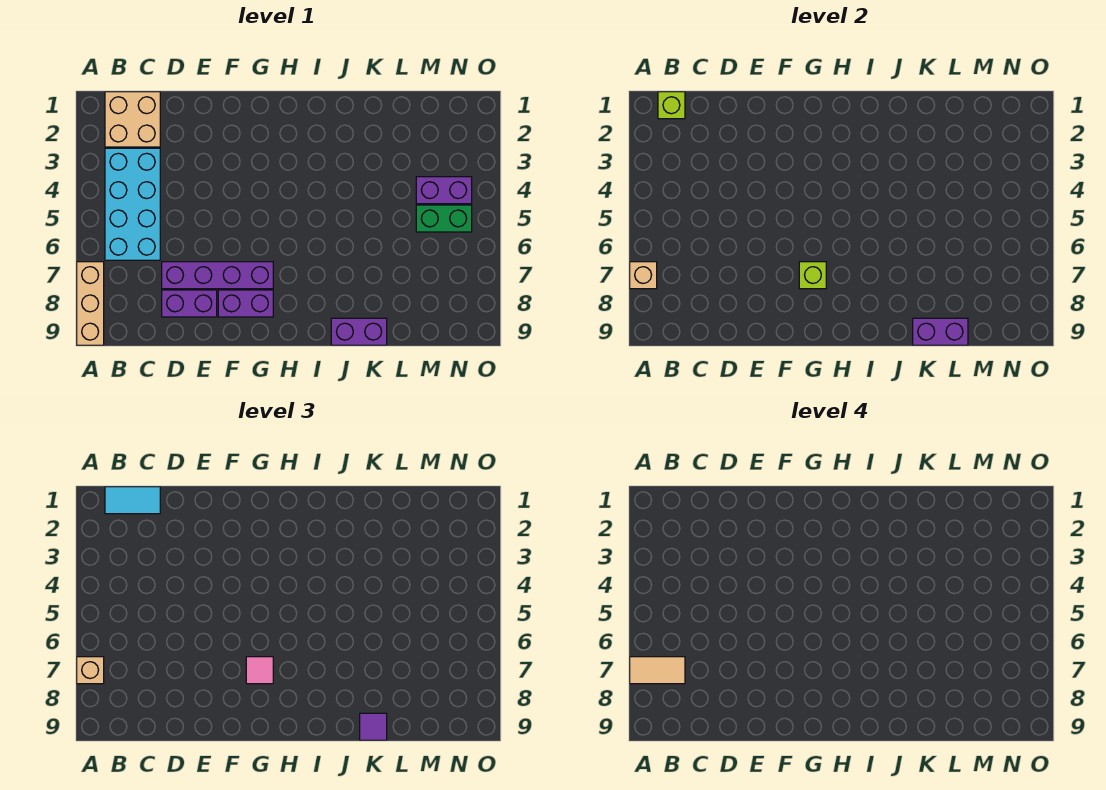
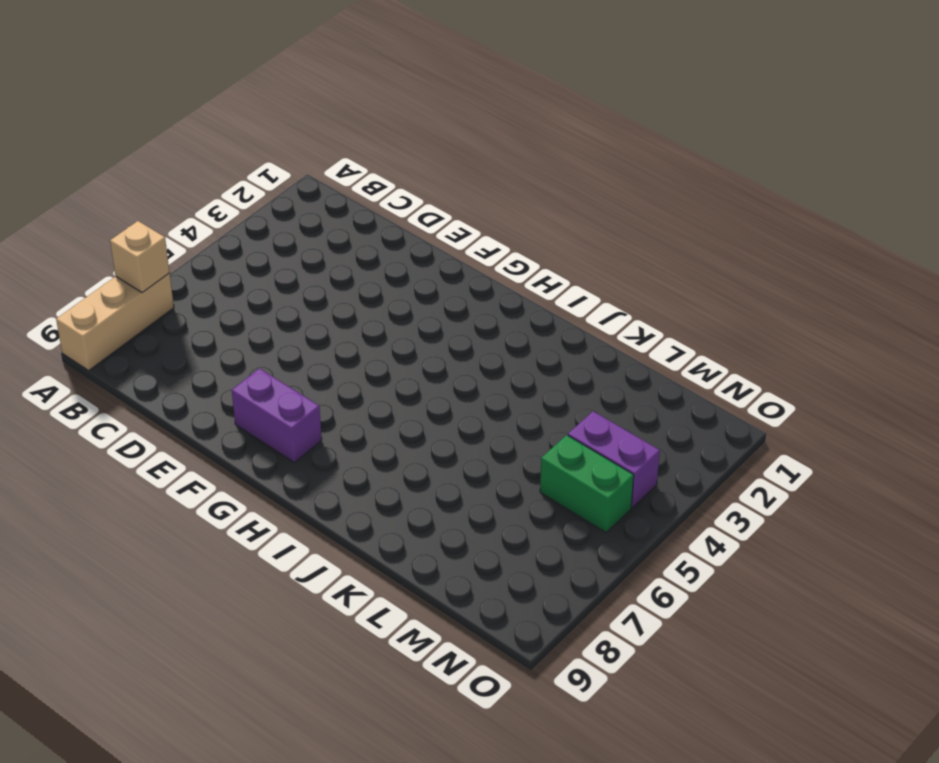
none -> tan 2x2 brick [105,92,160,147]
none -> cyan 2x4 brick [105,148,160,260]
none -> purple 1x4 brick [162,262,273,289]

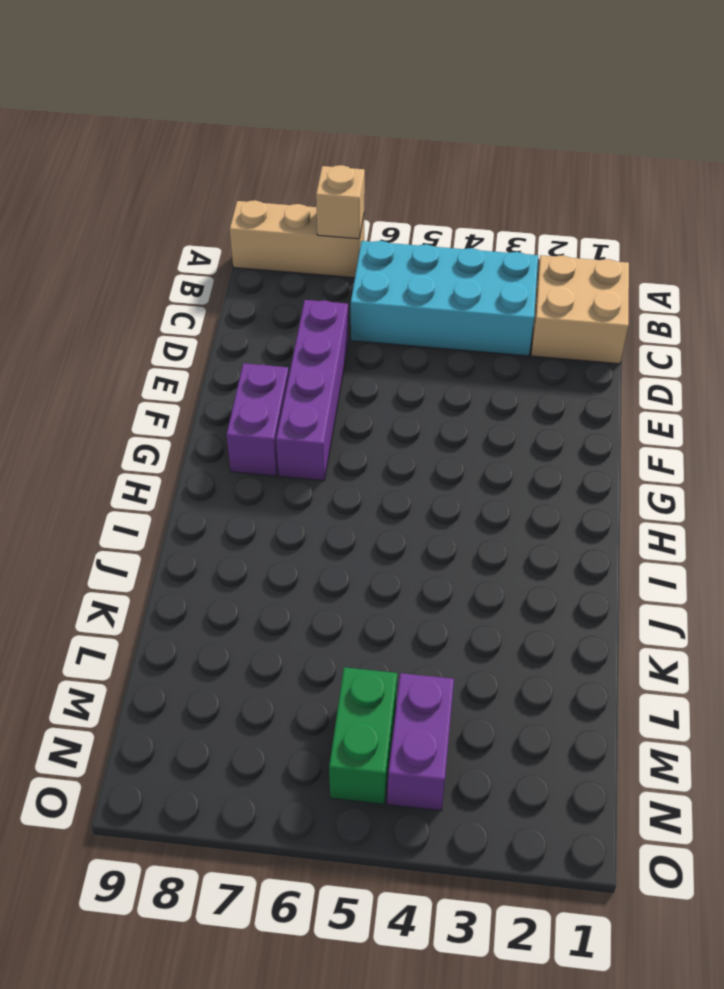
none -> purple 1x2 brick [162,290,217,317]
none -> purple 1x2 brick [331,318,387,345]
none -> lime 1x1 brick [658,92,685,119]

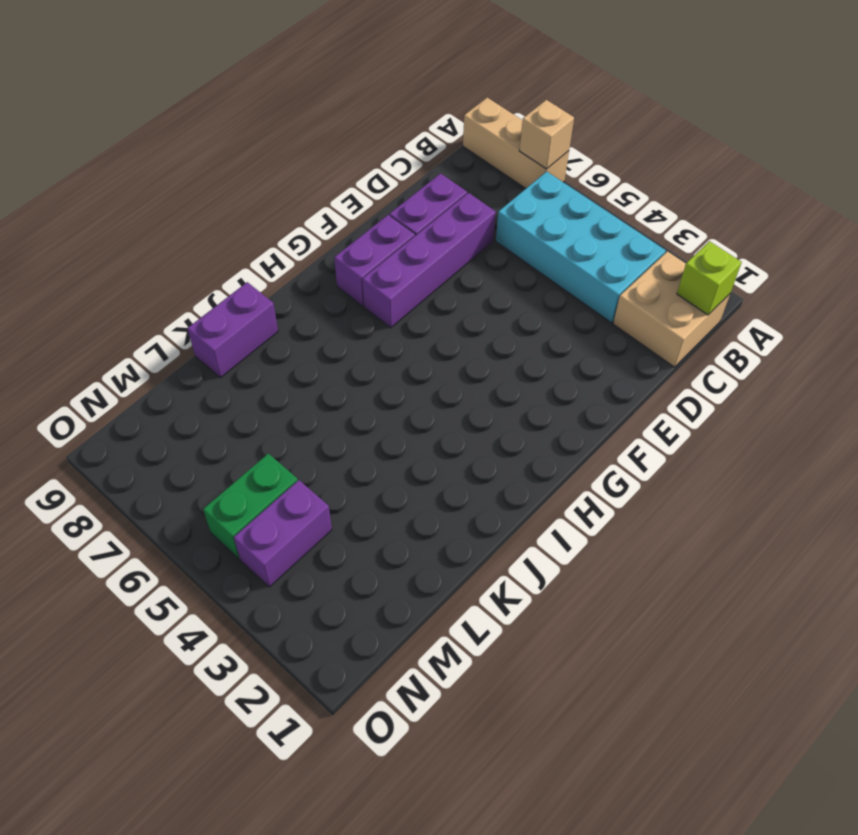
none -> lime 1x1 brick [799,262,826,289]
none -> purple 1x2 brick [913,318,968,345]
none -> tan 1x1 brick [77,657,104,684]

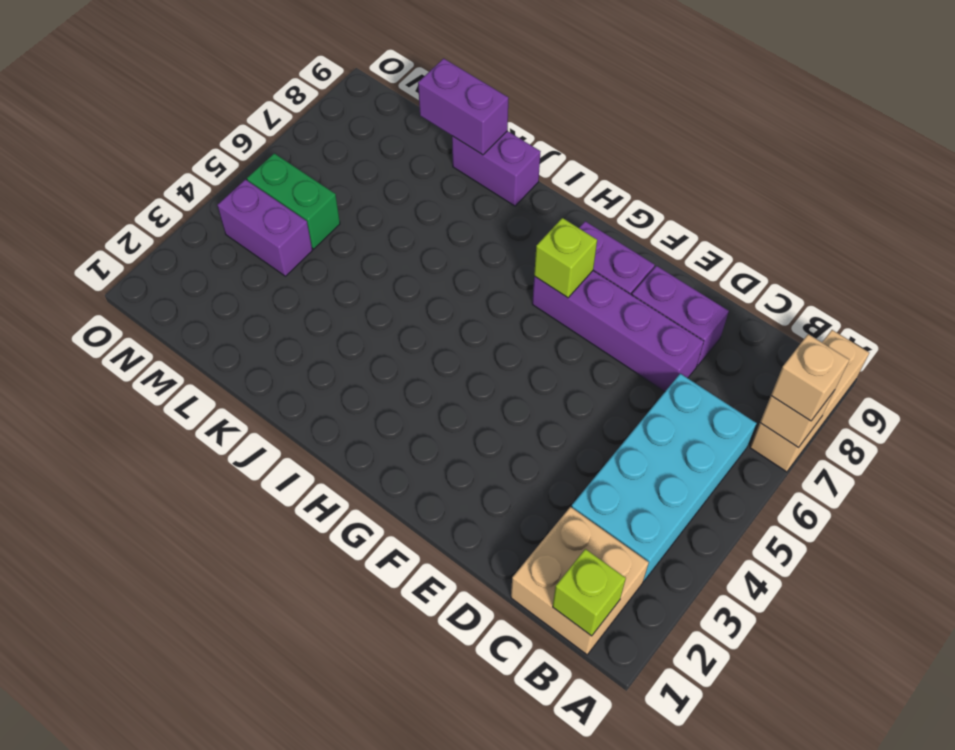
none -> cyan 1x2 tile [105,487,160,514]
none -> pink 1x1 tile [246,657,273,684]
none -> purple 1x1 tile [360,713,387,740]

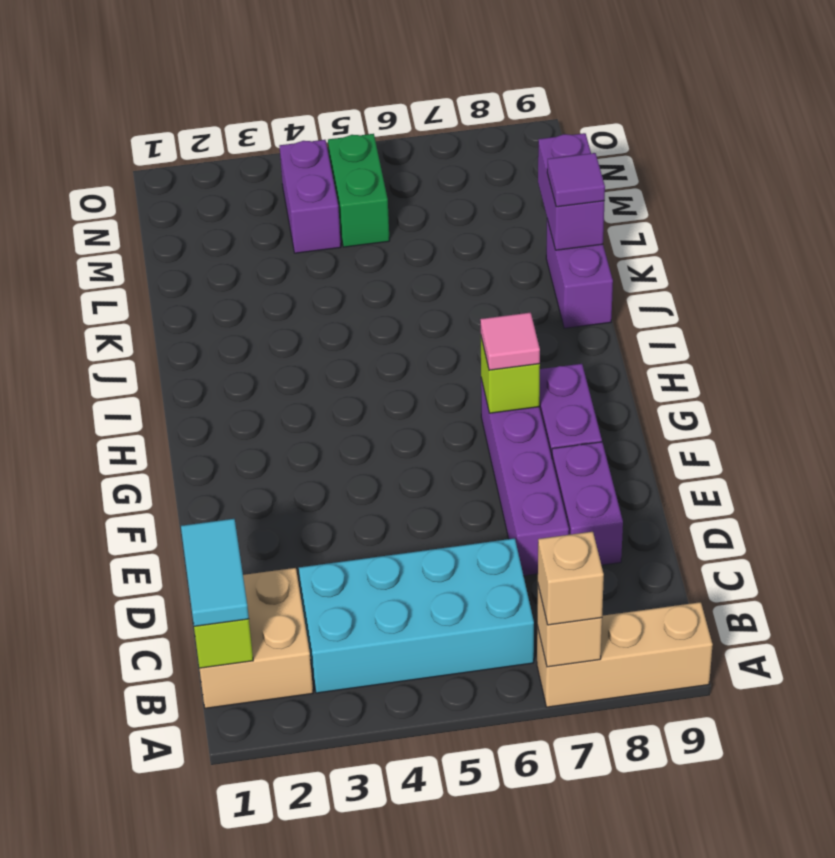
none -> tan 1x2 tile [630,657,685,684]

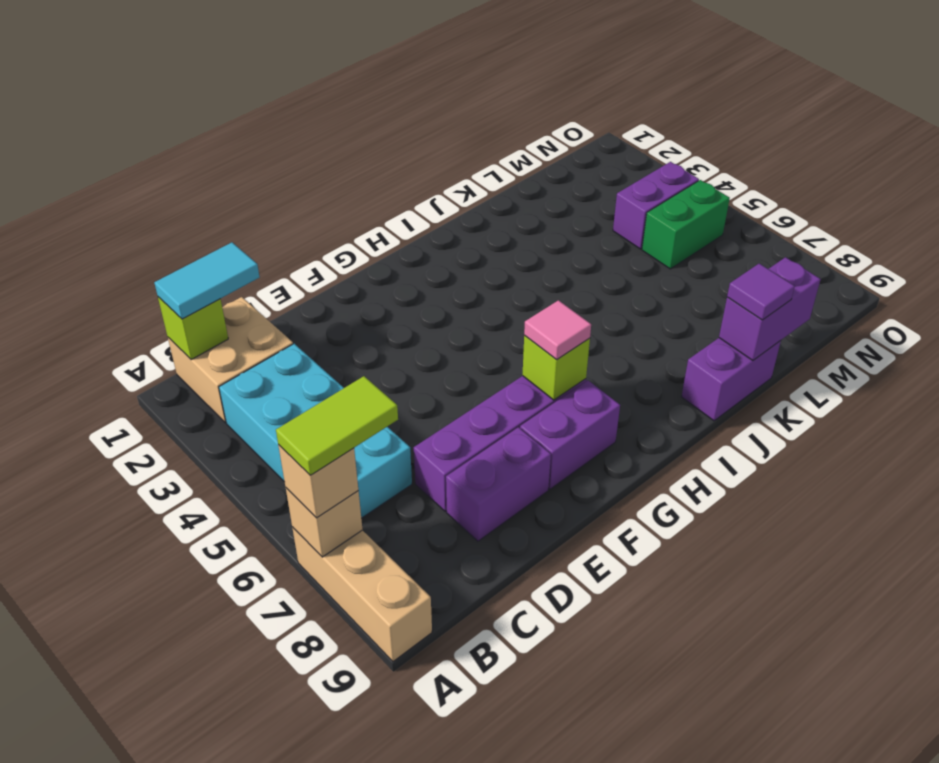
lime 1x2 tile [276,376,398,476] -> tan 1x2 tile [630,657,685,684]

